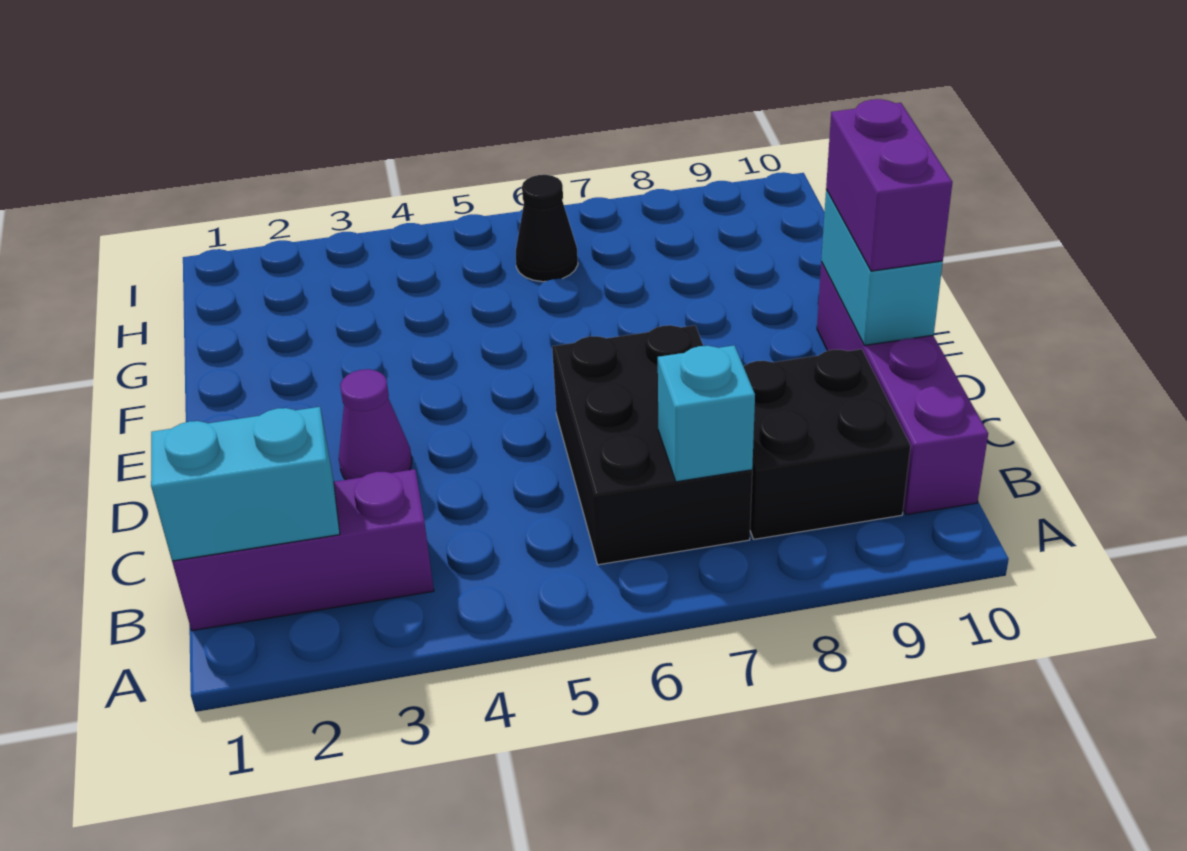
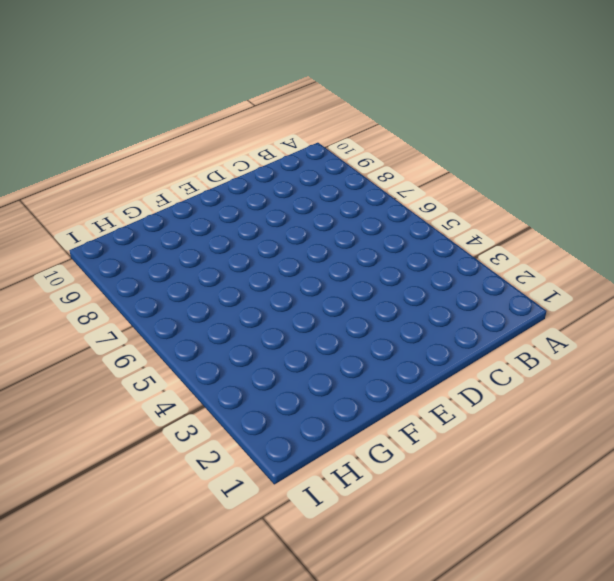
none -> purple 1x3 brick [172,469,434,631]
none -> black 2x3 brick [552,325,752,565]

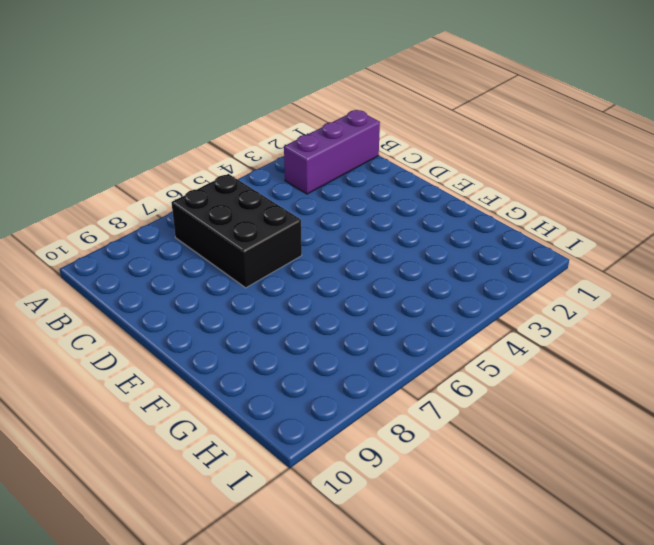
none -> black 2x2 brick [744,349,911,539]
none -> purple 1x4 brick [817,262,988,515]

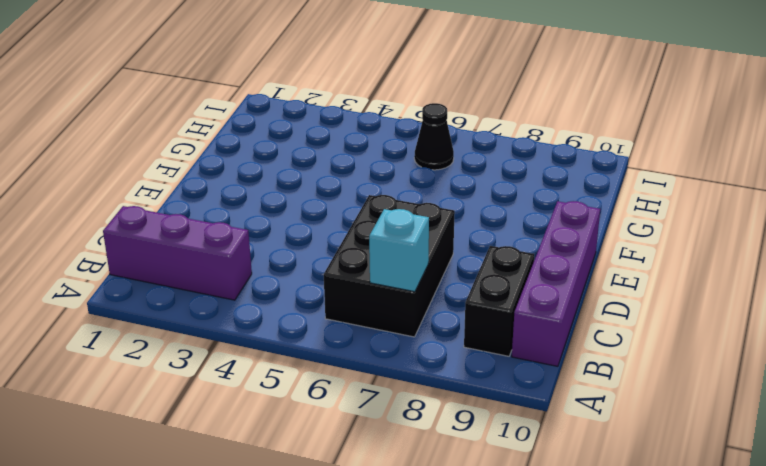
black 1x2 brick [464,246,534,356] -> black 2x2 brick [744,349,911,539]
none -> purple 1x1 cone [339,369,412,480]
none -> cyan 1x2 brick [151,407,340,561]

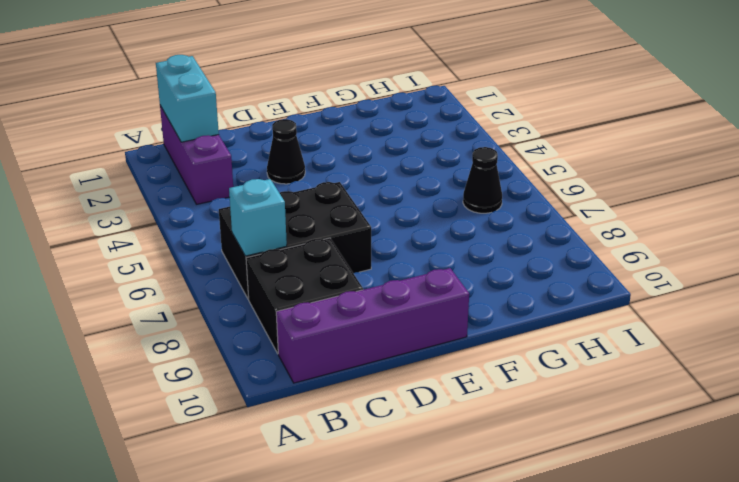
black 1x1 cone [267,119,305,184] -> purple 1x1 cone [339,369,412,480]
none -> cyan 1x2 brick [821,190,943,346]
none -> purple 1x2 brick [826,99,952,271]

